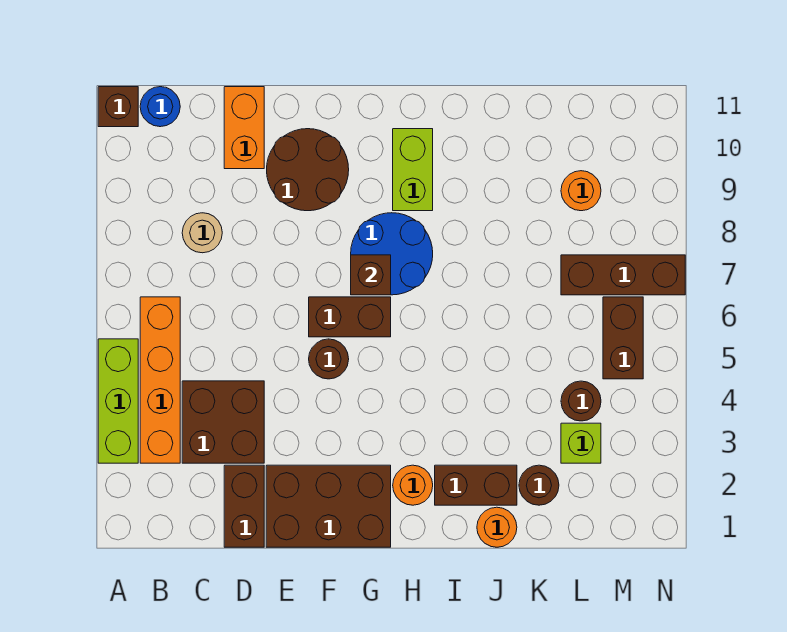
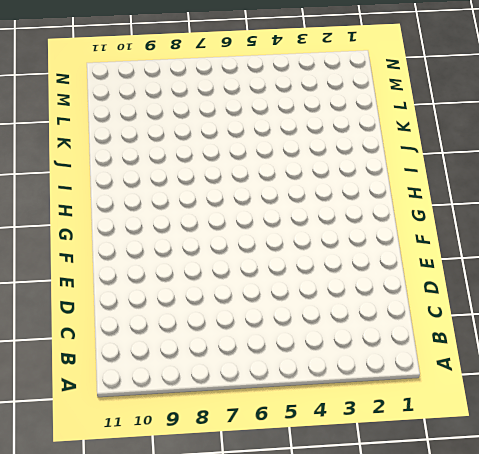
none -> lime 1x3 brick [98,339,138,463]
none -> brown 1x1 brick [98,87,138,127]
none -> orange 1x4 brick [140,297,180,463]

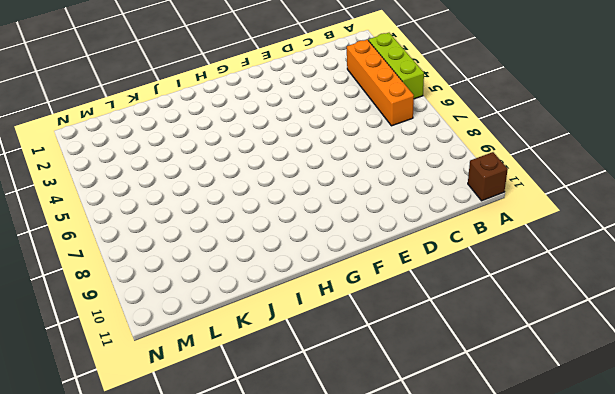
none -> blue 1x1 round brick [140,87,180,127]
none -> brown 2x2 brick [182,381,264,463]
none -> tan 1x1 round brick [182,213,222,253]

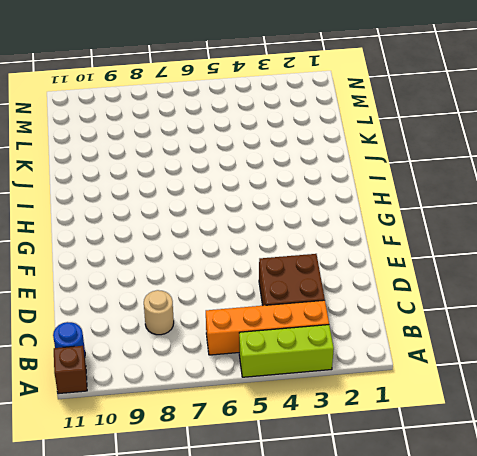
none -> brown 1x2 brick [224,465,264,547]
none -> orange 1x2 brick [224,87,264,169]
none -> brown 2x3 brick [266,465,391,547]

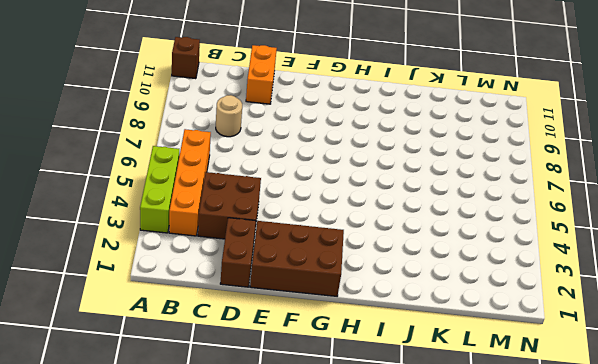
none -> blue 1x1 round brick [140,87,180,127]
none -> brown 2x2 round brick [267,129,349,211]
none -> brown 1x1 round brick [309,339,349,379]

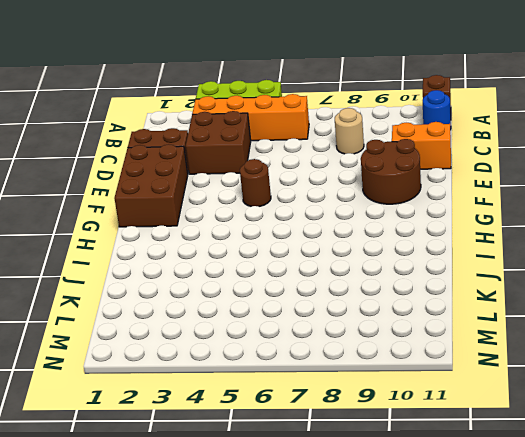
none -> brown 1x2 brick [309,297,391,337]
none -> blue 2x2 round brick [351,213,433,295]
none -> orange 1x1 round brick [393,465,433,505]

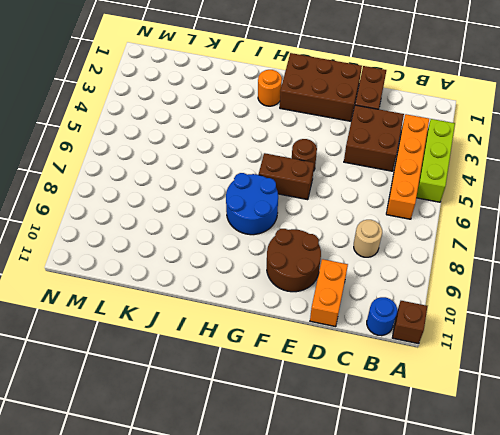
none -> lime 1x2 brick [393,129,433,211]
none -> brown 1x2 brick [435,465,517,505]
none -> orange 1x1 round brick [477,507,517,547]

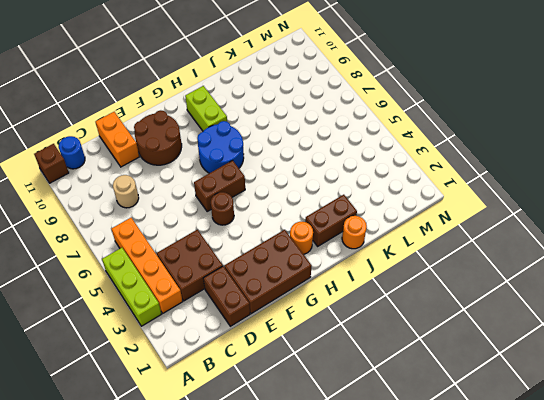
none -> brown 1x1 round brick [519,465,559,505]
none -> lime 1x1 brick [561,423,601,463]
none -> brown 1x1 round brick [561,381,601,421]

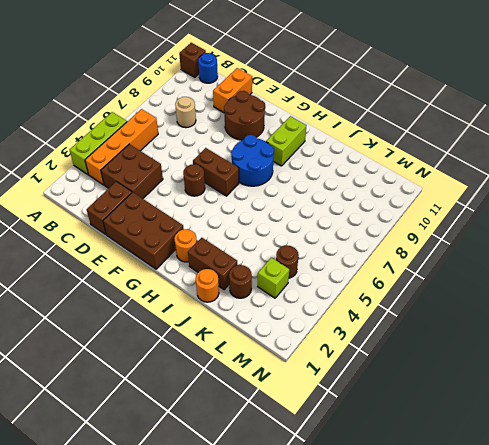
none -> brown 1x3 brick [561,255,685,295]
none -> orange 1x1 round brick [561,171,601,211]
none -> brown 1x2 brick [603,297,643,379]

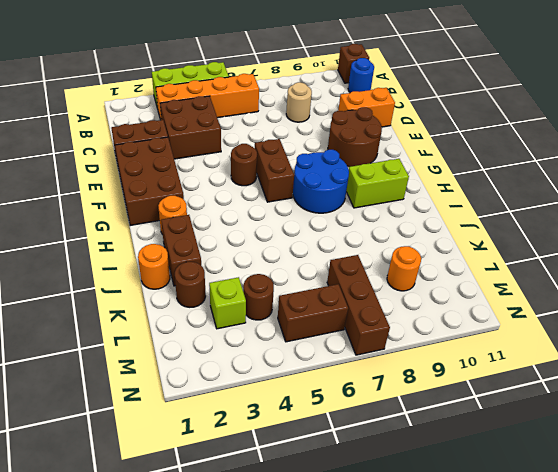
none -> brown 1x1 brick [351,255,391,295]

